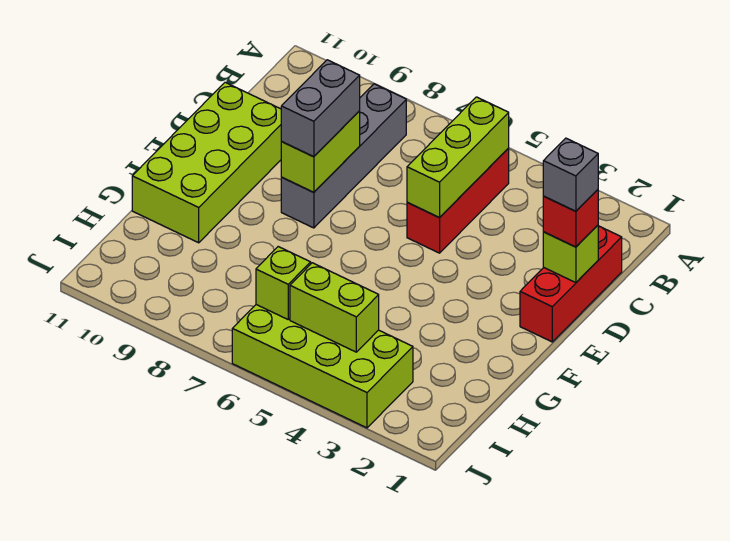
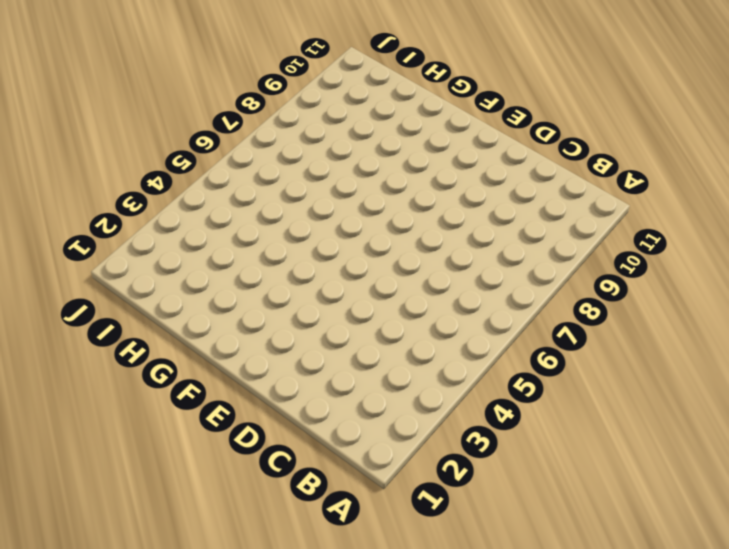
none -> red 1x3 brick [407,148,509,253]
none -> grey 1x4 brick [281,84,406,228]
none -> red 1x3 brick [520,226,622,342]

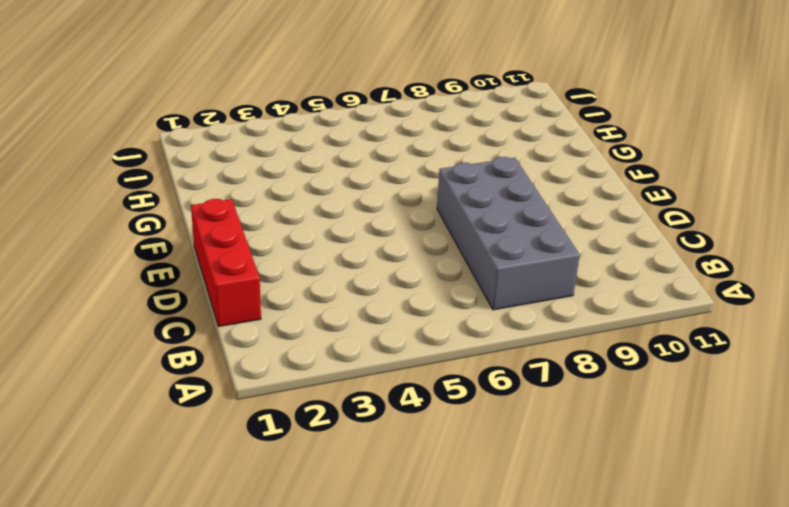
grey 2x4 brick [437,157,580,310] -> grey 1x4 brick [281,84,406,228]
none -> red 1x3 brick [407,148,509,253]
none -> lime 2x4 brick [132,82,282,243]
none -> lime 2x4 brick [232,305,413,428]

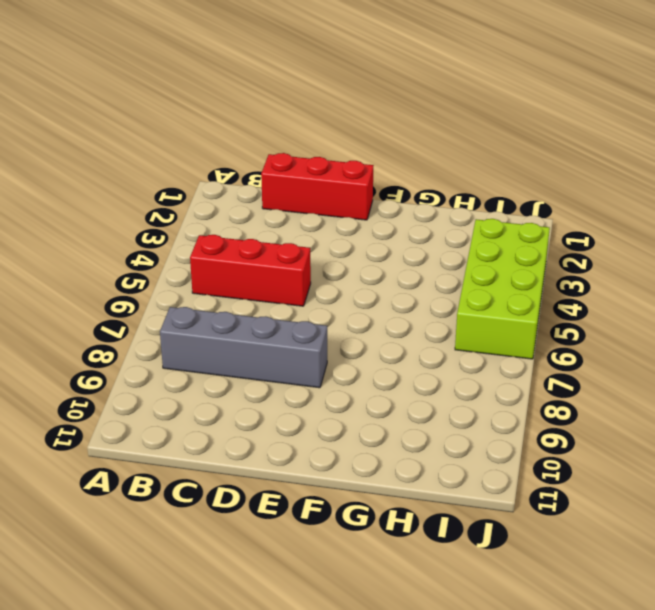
none -> lime 2x4 brick [132,82,282,243]
none -> lime 1x3 brick [407,97,509,218]
none -> lime 1x1 brick [543,225,598,283]

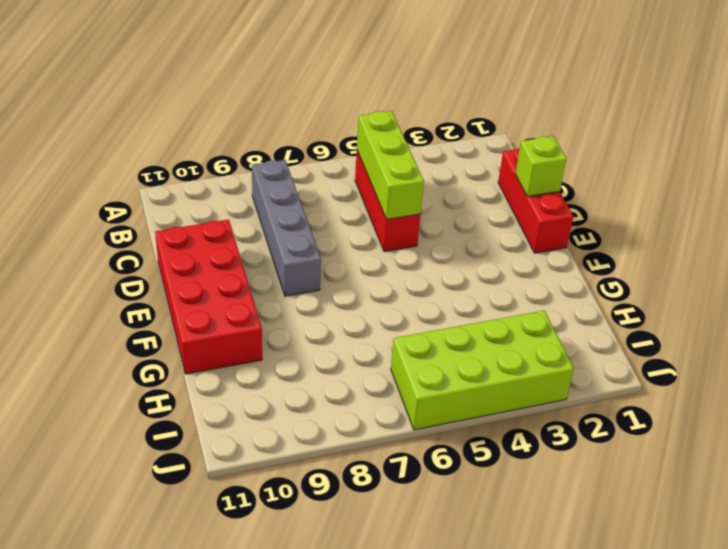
red 2x4 brick [155,220,262,374] -> lime 2x4 brick [132,82,282,243]
none -> lime 1x2 brick [281,111,360,192]
none -> lime 1x2 brick [290,263,379,352]
none -> lime 1x1 brick [256,247,311,319]

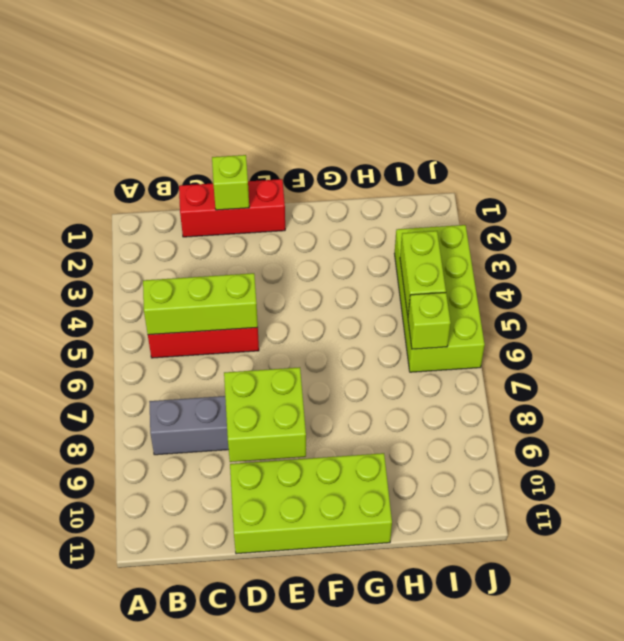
lime 2x2 brick [224,367,306,462] -> lime 1x2 brick [281,111,360,192]
none -> red 1x1 brick [543,190,598,247]
none -> grey 1x2 brick [281,60,360,157]
none -> grey 1x1 brick [543,138,598,211]

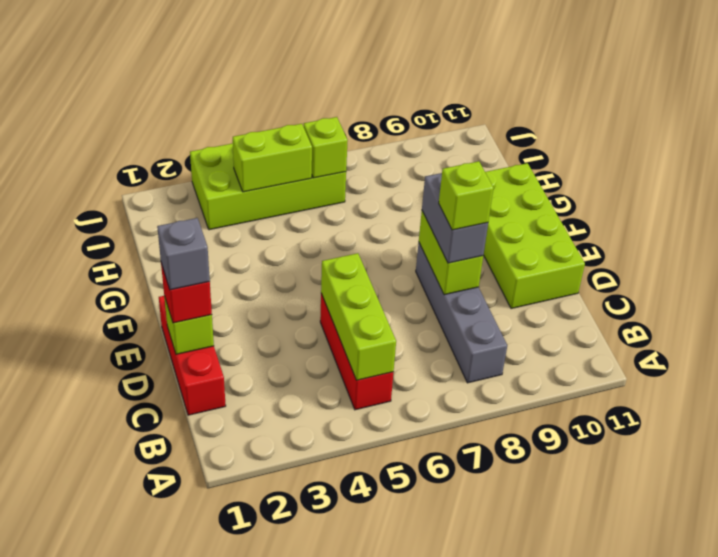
lime 1x1 brick [439,161,493,230] -> none

